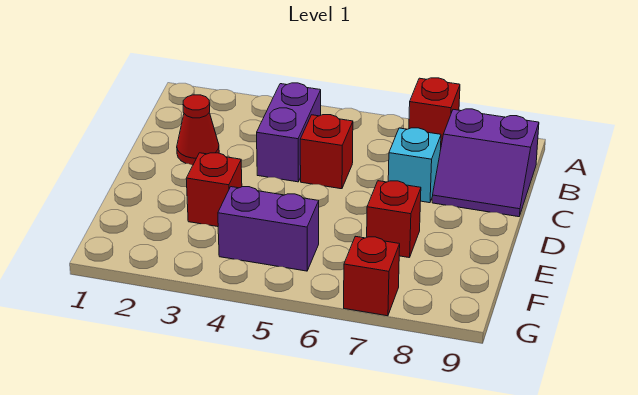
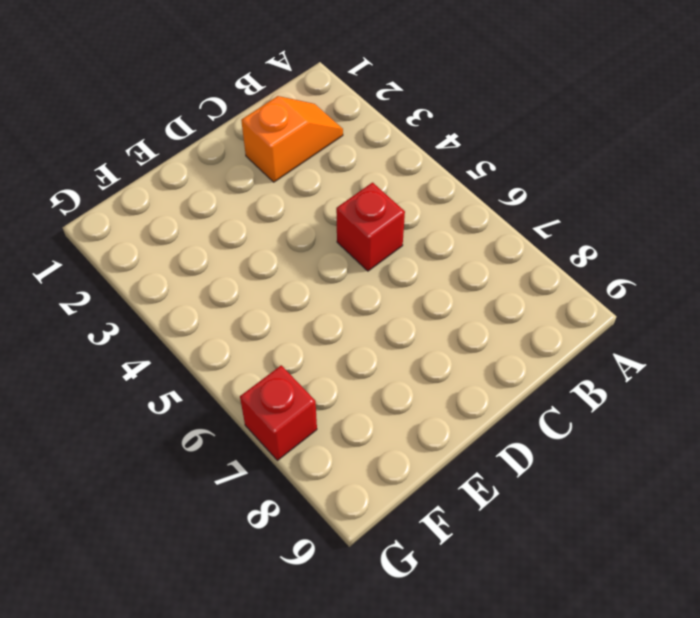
orange 1x2 slope [241,96,343,182] -> red 1x1 cone [177,95,219,165]
none -> red 1x1 brick [409,78,460,145]
none -> purple 1x2 brick [257,83,321,182]

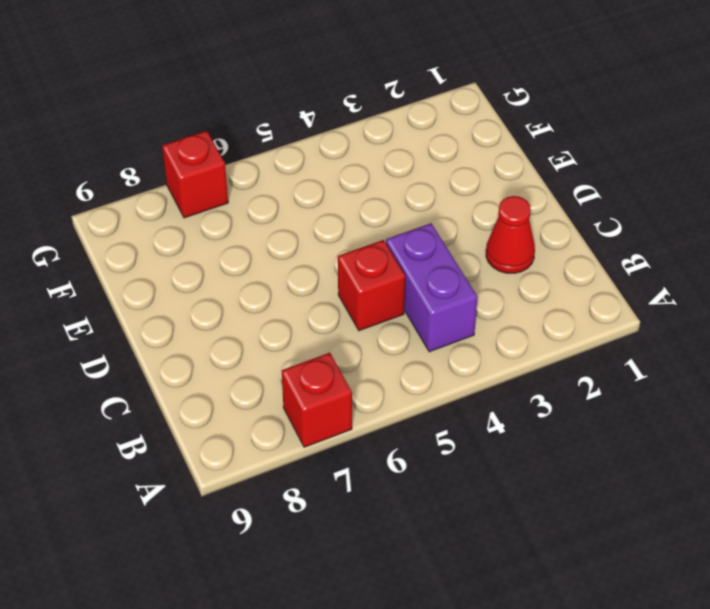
none -> purple 2x2 slope [432,109,539,217]
none -> cyan 1x1 brick [388,128,441,203]

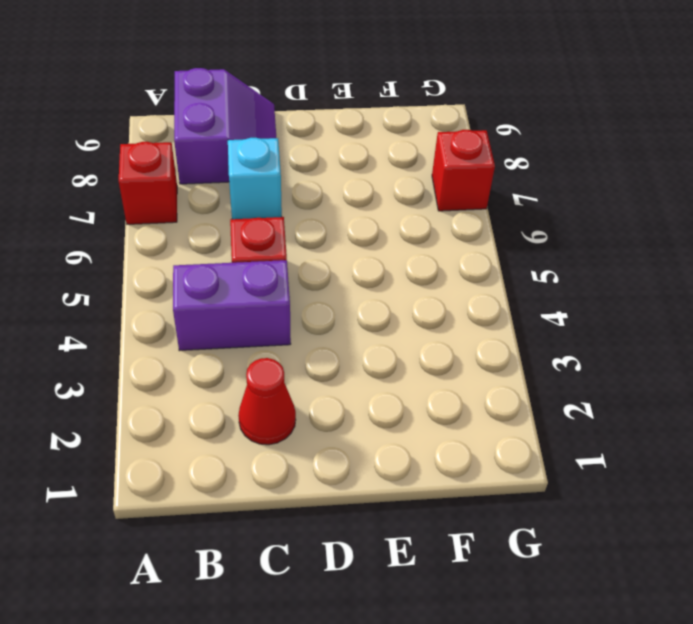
none -> red 1x1 brick [186,153,242,227]
none -> red 1x1 brick [367,181,421,258]

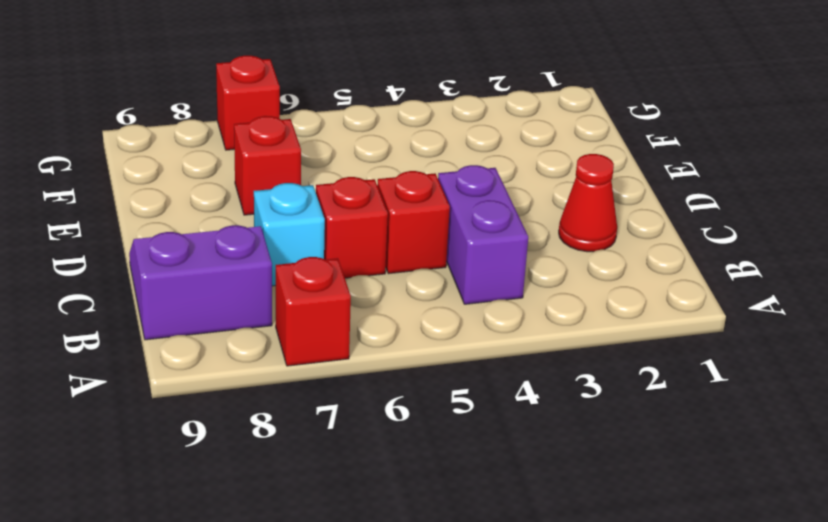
red 1x1 brick [316,177,388,278] -> red 1x1 brick moved to [186,153,242,227]
none -> purple 1x2 brick [218,187,319,271]

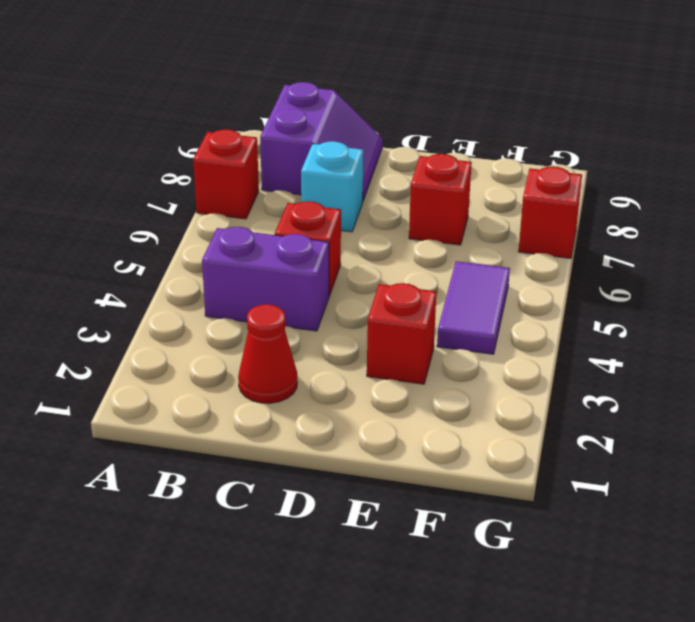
purple 1x2 tile [437,261,510,354] -> purple 1x2 brick [218,187,319,271]

